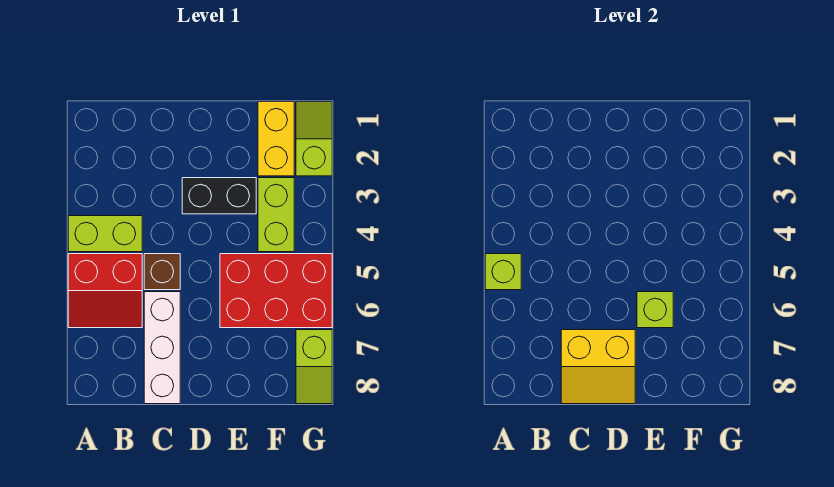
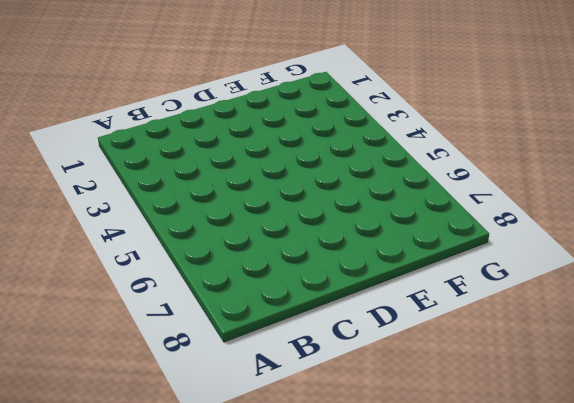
none -> lime 1x2 brick [68,216,142,252]
none -> red 2x2 slope [68,254,142,328]
none -> brown 1x1 brick [144,254,180,290]

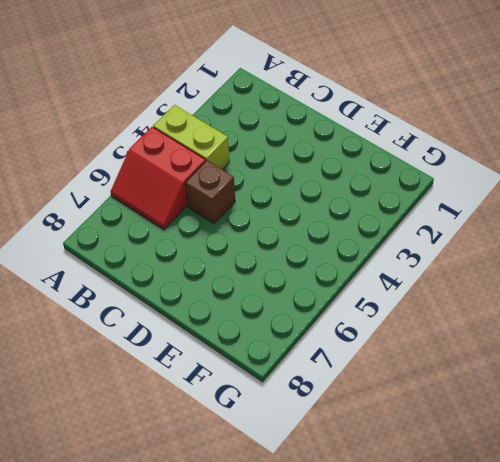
none -> white 1x3 brick [144,292,180,404]
none -> black 1x2 brick [182,178,256,214]
none -> red 2x3 brick [220,254,332,328]

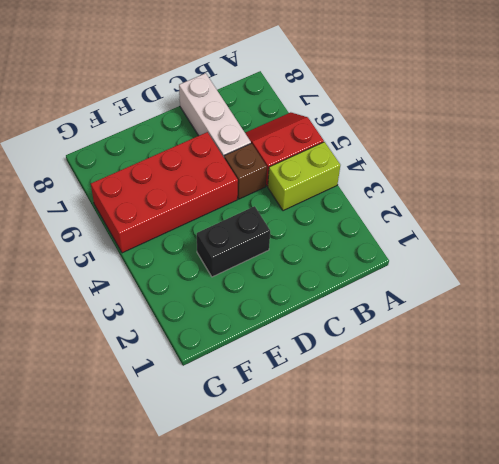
red 2x4 brick [91,132,238,253] -> red 2x3 brick [220,254,332,328]
none -> yellow 1x2 brick [258,102,294,176]
none -> lime 1x2 brick [258,178,294,252]
none -> lime 1x2 slope [296,102,332,176]

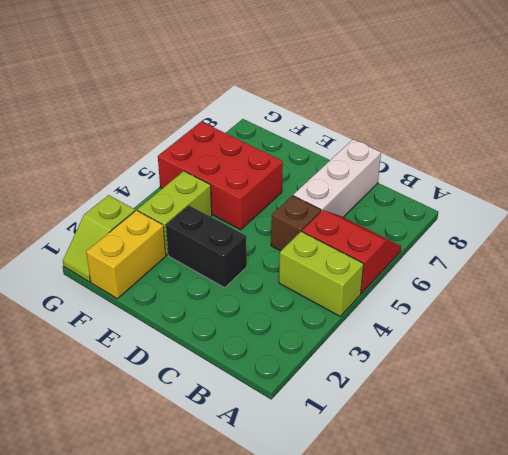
none -> lime 1x2 slope [296,330,332,404]
none -> lime 1x1 brick [485,254,521,290]
none -> yellow 2x2 slope [561,330,635,404]

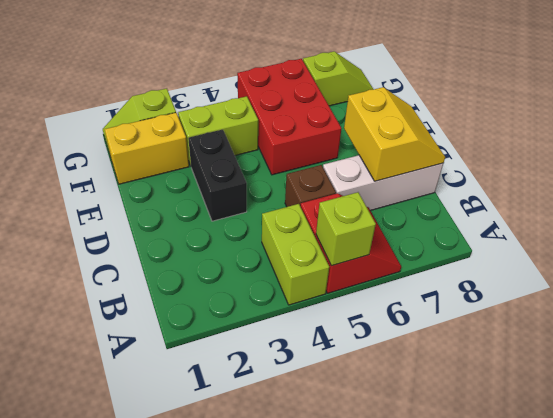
none -> lime 1x1 brick [637,292,673,328]

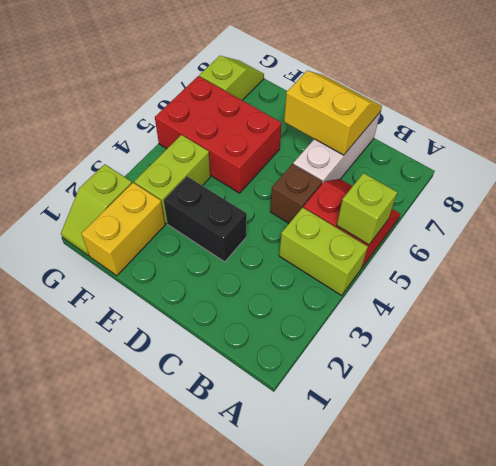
none -> lime 1x1 brick [637,292,673,328]

